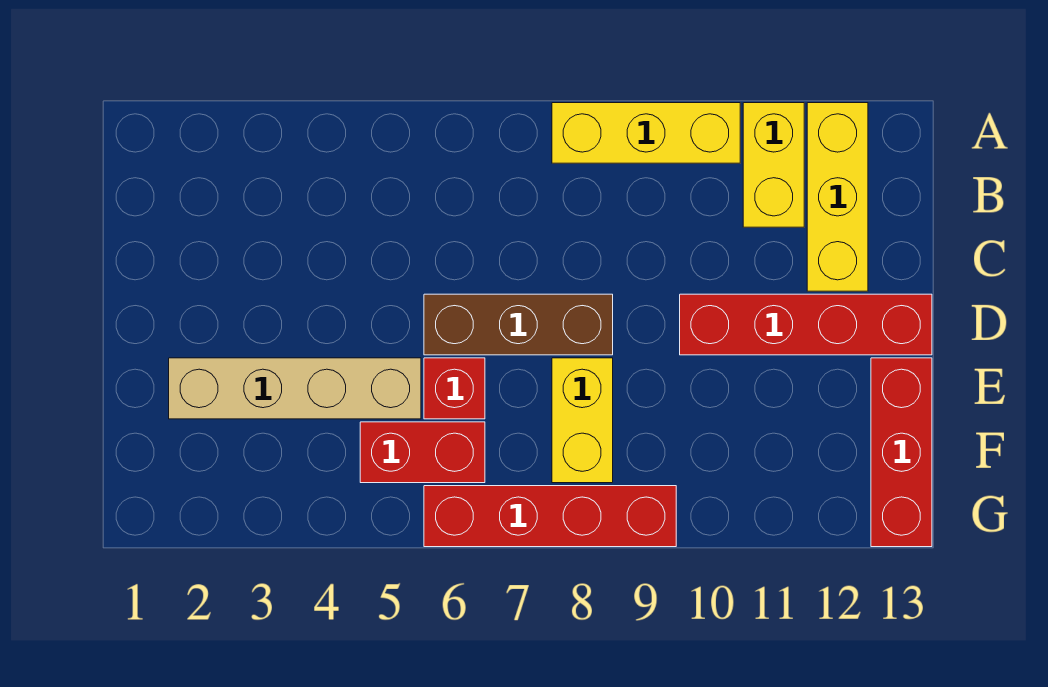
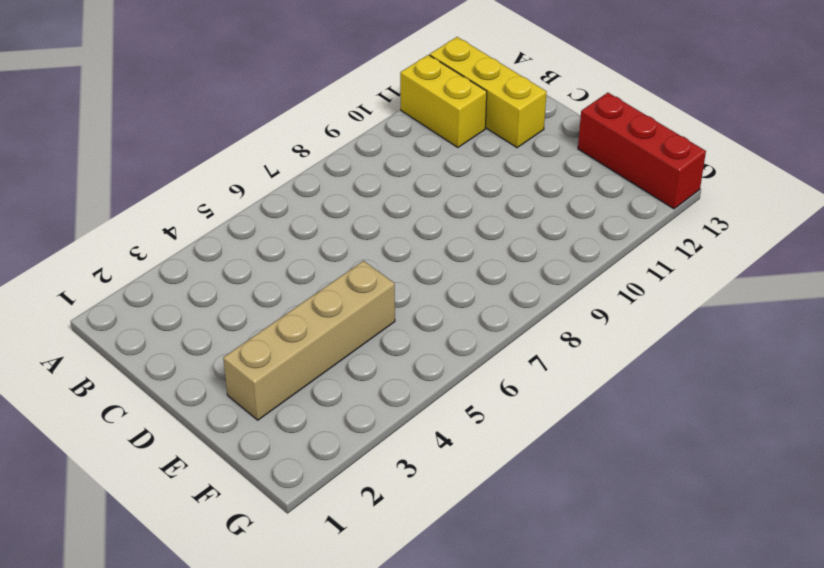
none -> yellow 1x3 brick [552,103,740,163]
none -> brown 1x3 brick [424,294,613,355]

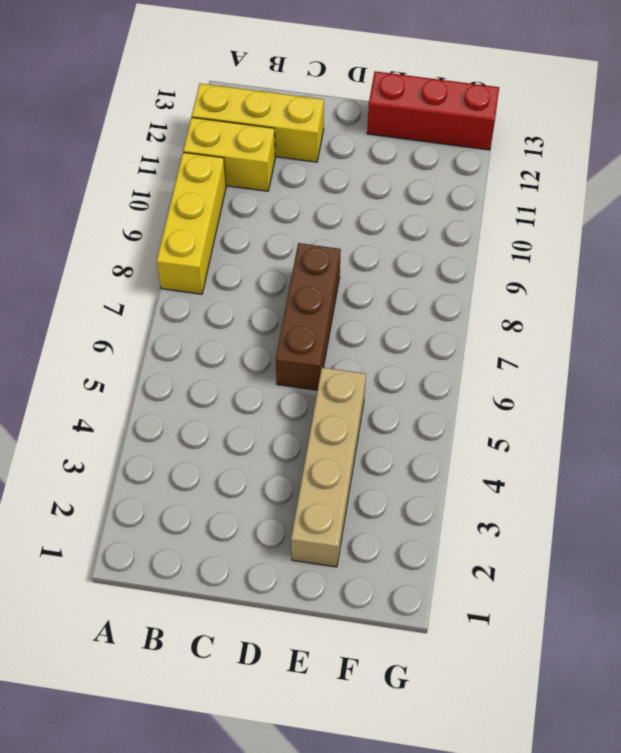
none -> red 1x4 brick [680,294,932,355]
none -> red 1x1 brick [424,358,485,419]

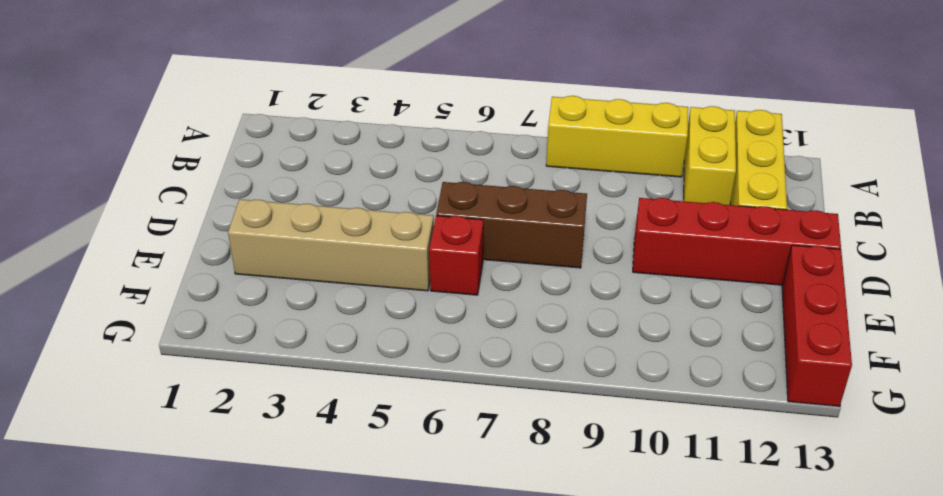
none -> yellow 1x2 brick [552,358,613,483]
none -> red 1x2 brick [360,422,485,483]

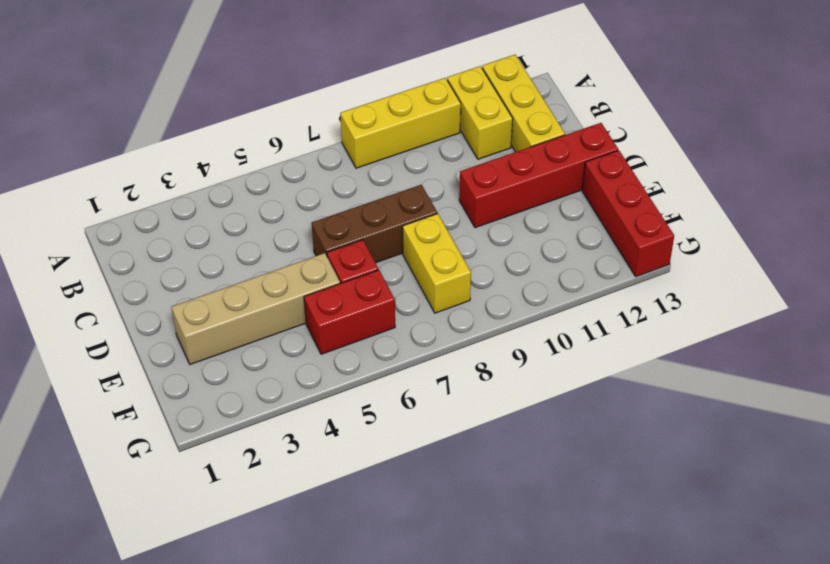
none -> red 1x4 brick [424,486,676,547]

